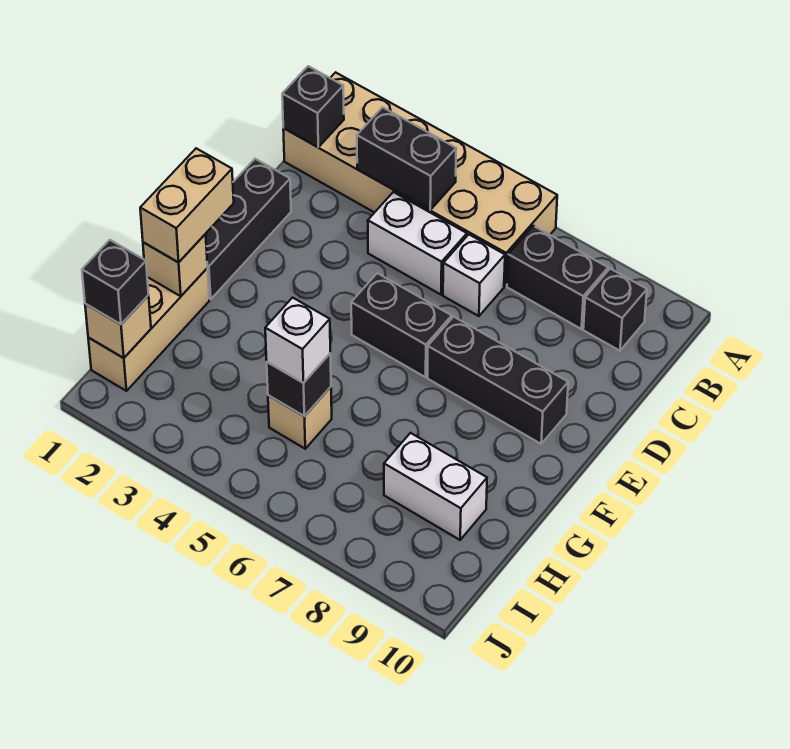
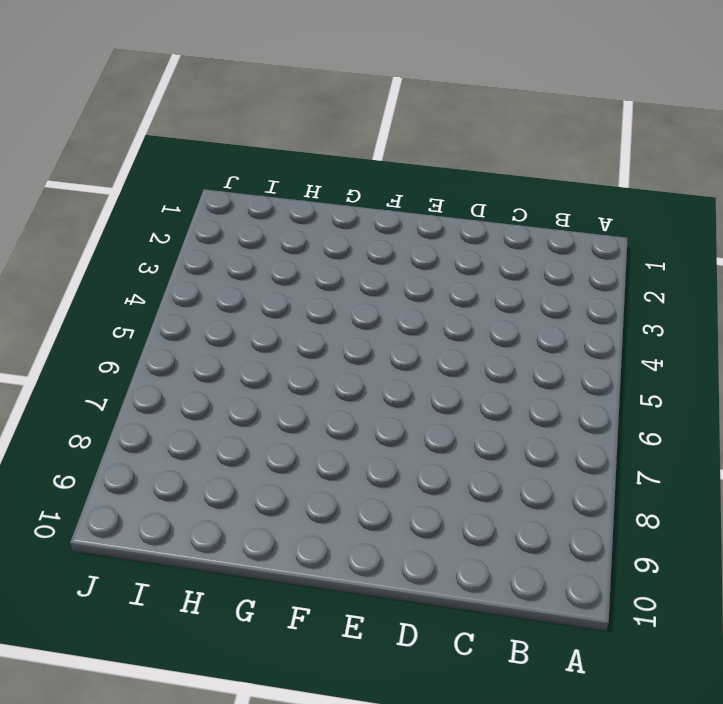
none -> tan 2x6 brick [283,72,557,286]
none -> black 1x2 brick [507,226,608,329]
none -> black 1x1 brick [583,269,647,351]

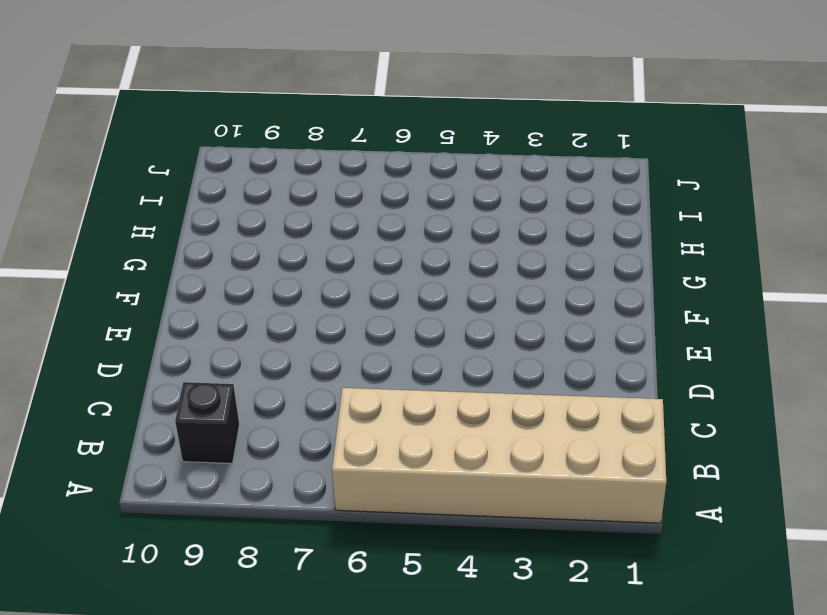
none -> black 1x2 brick [507,226,608,329]
none -> white 1x2 brick [368,192,467,295]
none -> white 1x1 brick [443,235,505,316]

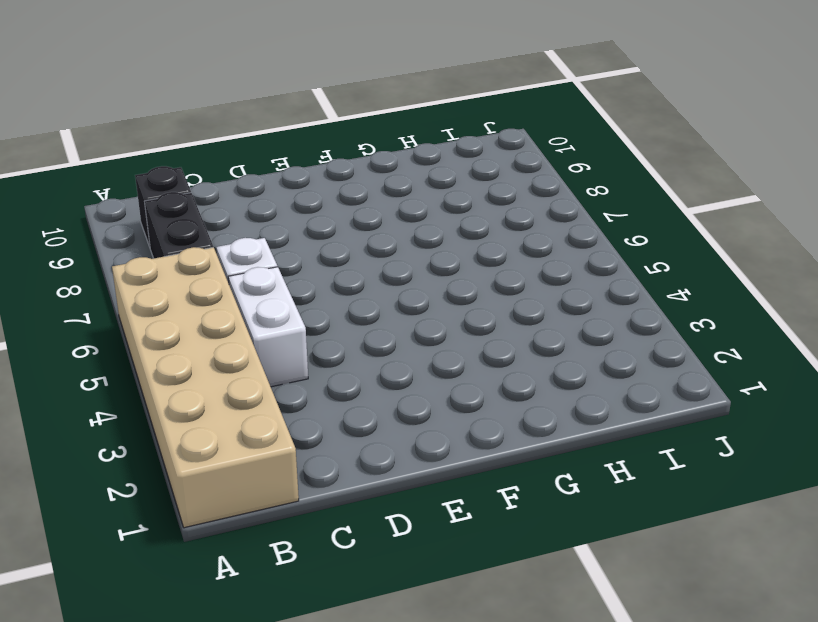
none -> black 1x3 brick [206,159,291,299]
none -> black 1x2 brick [351,273,452,377]
none -> black 1x3 brick [428,317,568,444]

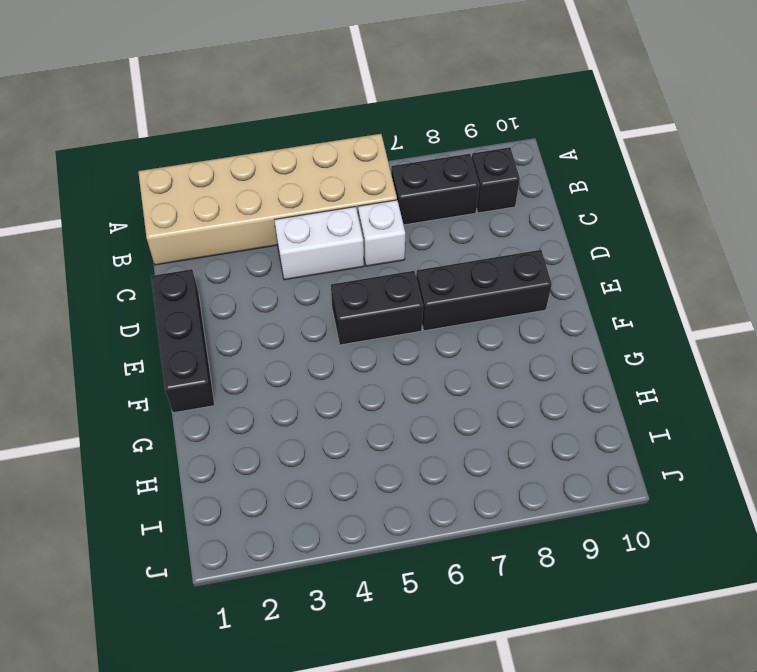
none -> tan 1x3 brick [88,268,209,391]
none -> tan 1x1 brick [268,387,332,449]
none -> white 1x2 brick [384,433,487,540]

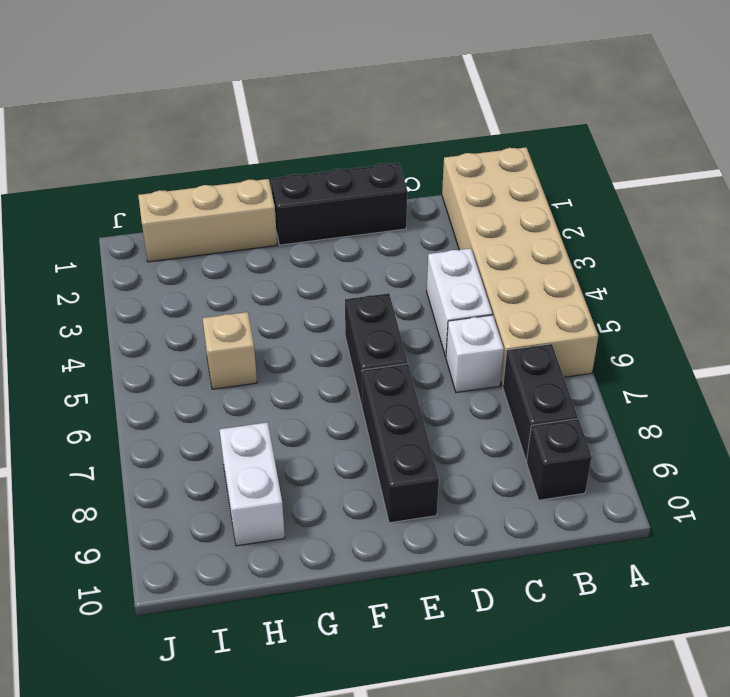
none -> black 1x1 brick [282,66,344,147]
none -> black 1x2 brick [357,107,456,210]
none -> tan 1x1 brick [143,234,208,296]

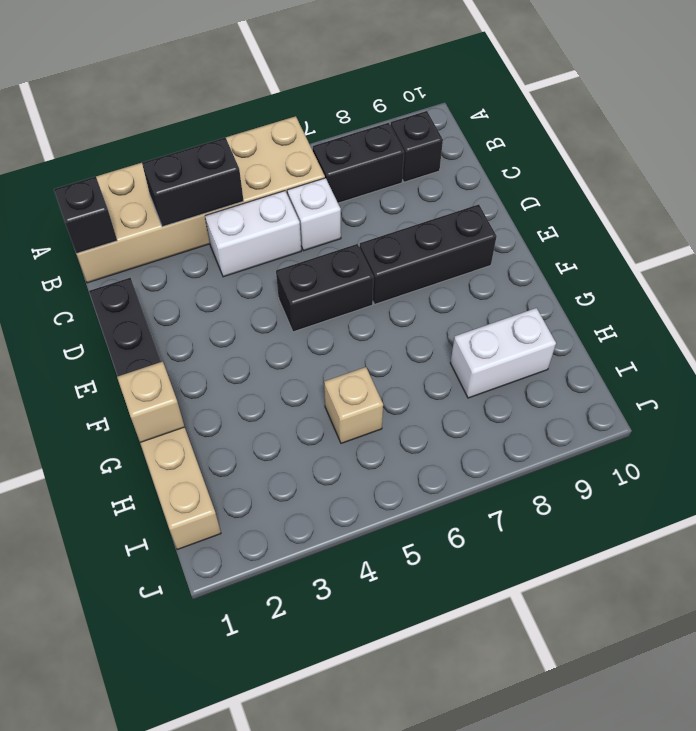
none -> black 1x1 brick [267,354,331,416]
none -> tan 1x1 brick [85,295,151,358]
none -> tan 1x2 brick [140,148,234,262]

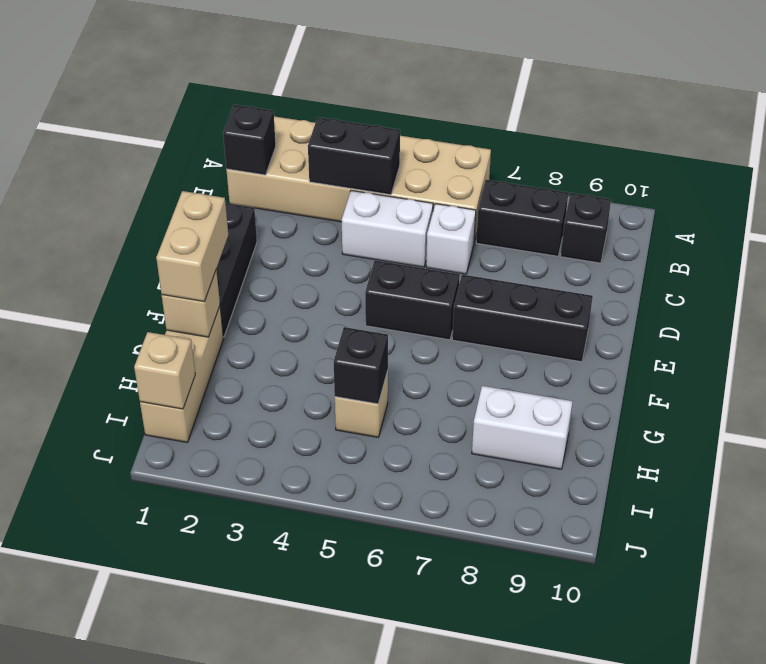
none -> white 1x1 brick [265,298,330,383]
none -> black 1x1 brick [82,240,149,324]

